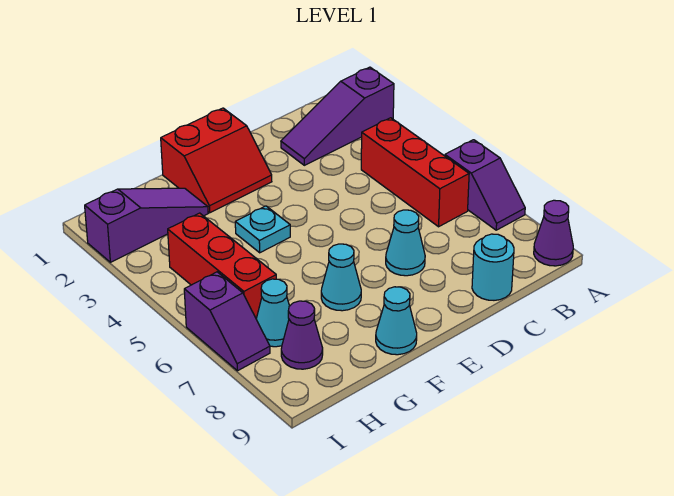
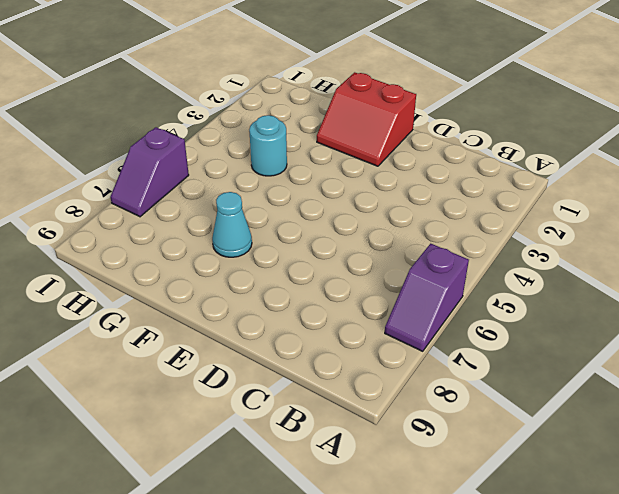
cyan 1x1 round brick [249,115,287,176] -> cyan 1x1 round brick moved to [472,234,514,300]
none -> purple 1x3 slope [281,67,394,165]
none -> purple 1x1 cone [534,200,573,266]
none -> red 1x3 brick [361,118,469,227]

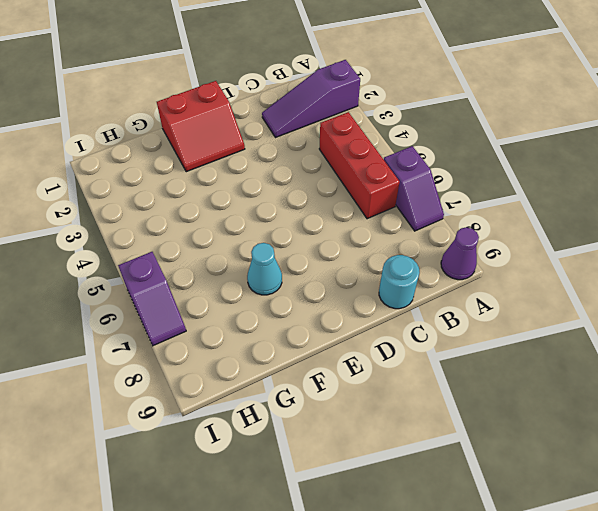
none -> cyan 1x1 cone [386,210,425,276]
none -> cyan 1x1 plate [235,206,290,253]
none -> cyan 1x1 cone [376,287,417,355]

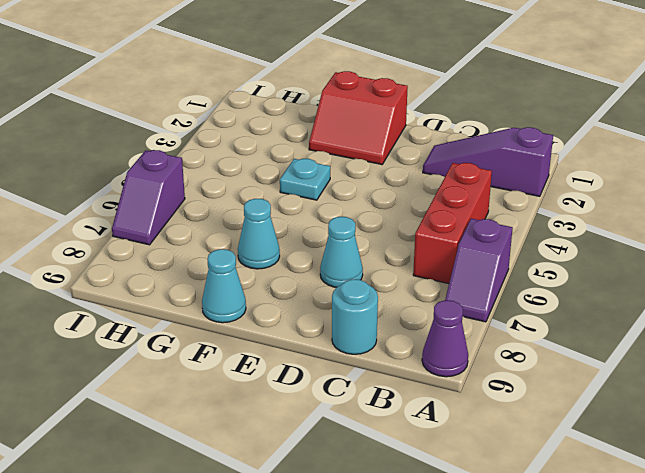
none -> purple 1x3 slope [85,188,208,262]
none -> red 1x3 brick [168,213,276,318]
none -> cyan 1x1 cone [256,279,289,347]

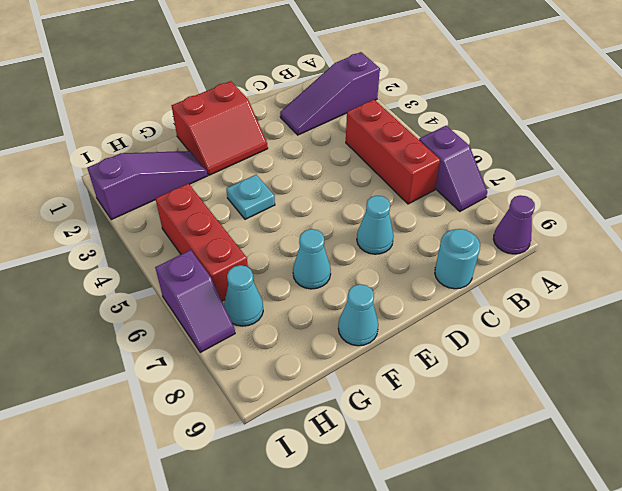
none -> purple 1x1 cone [281,301,323,369]

